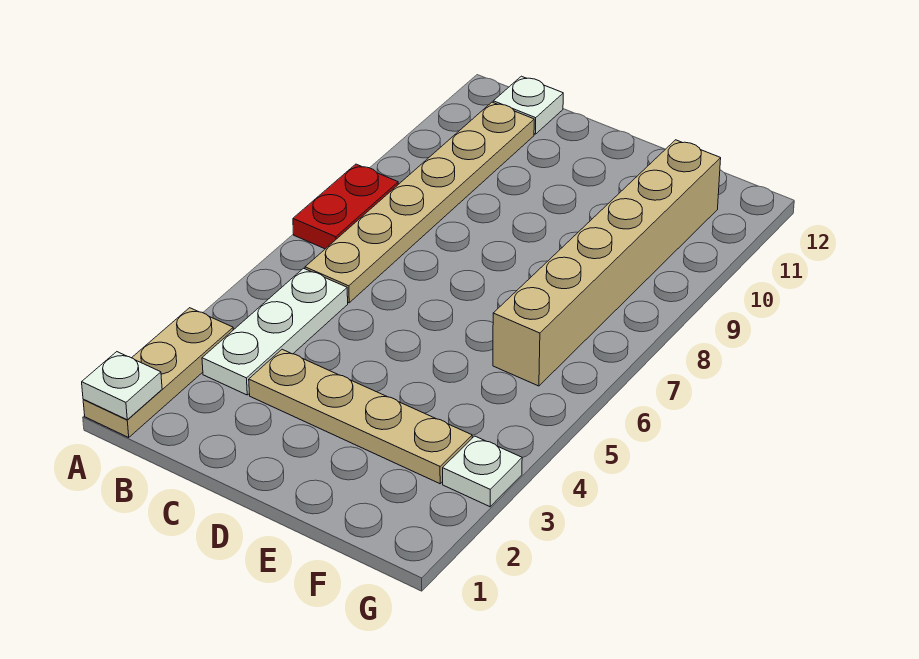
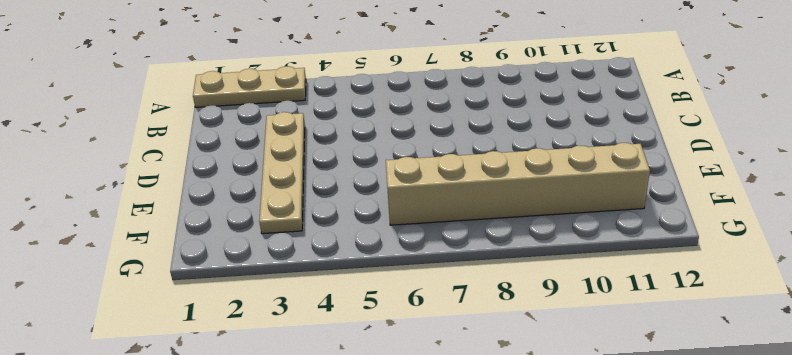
none -> red 1x2 plate [293,164,398,249]
none -> white 1x3 plate [202,268,348,395]

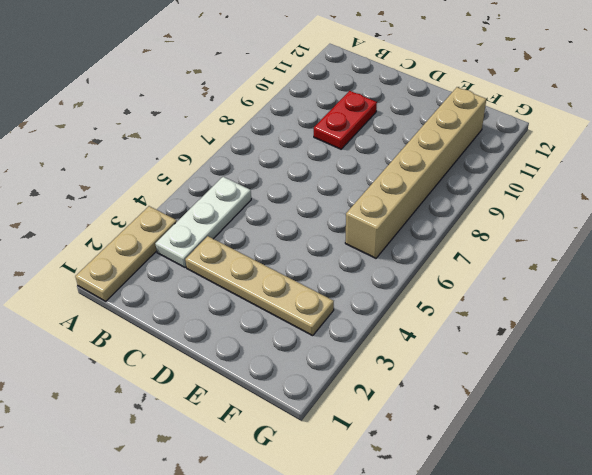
red 1x2 plate [314,91,377,149] -> red 1x2 plate moved to [293,164,398,249]
none -> tan 1x6 plate [305,102,534,303]
none -> white 1x1 plate [493,76,563,134]

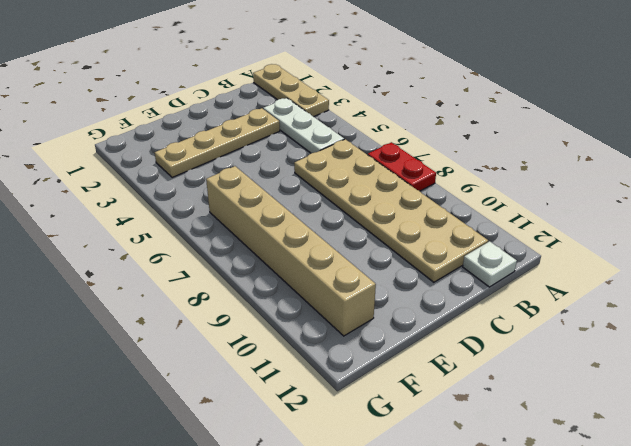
tan 2x6 plate [294,139,488,282] -> tan 1x6 plate [305,102,534,303]
none -> white 1x1 plate [443,436,522,507]
none -> white 1x1 plate [82,352,162,420]

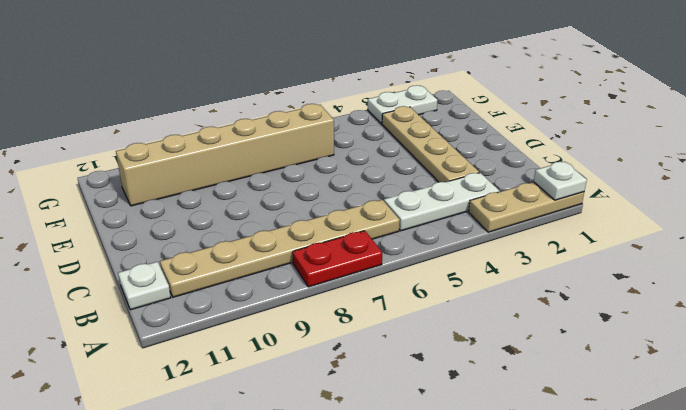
white 1x2 plate [368,85,437,124] -> white 1x1 plate [443,436,522,507]

